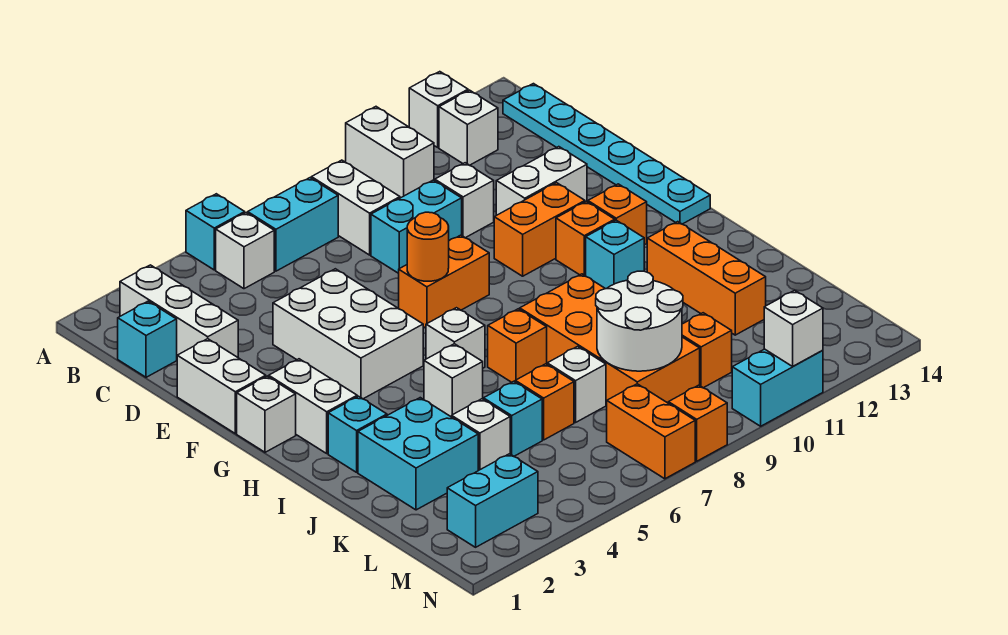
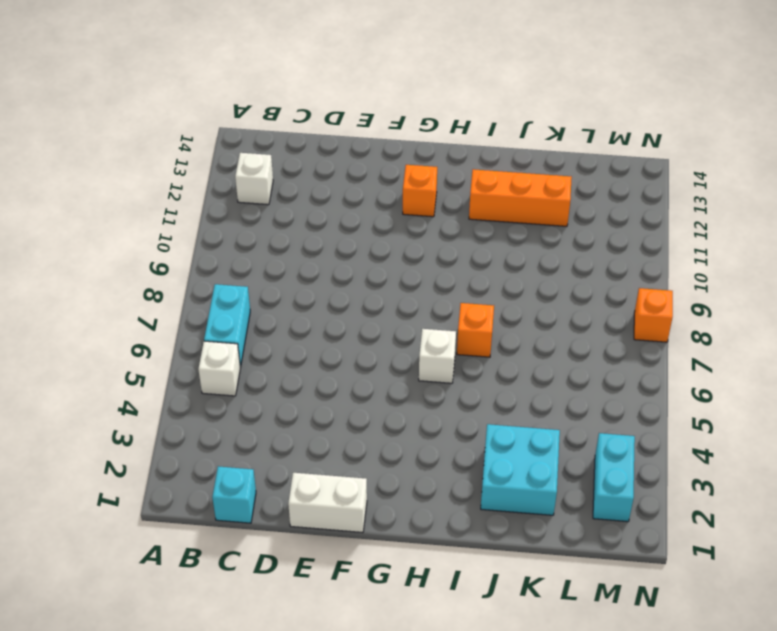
none -> cyan 1x1 brick [186,194,245,270]
none -> white 1x2 brick [346,107,434,198]
none -> white 1x1 brick [409,72,468,147]
none -> white 1x3 brick [120,265,238,357]

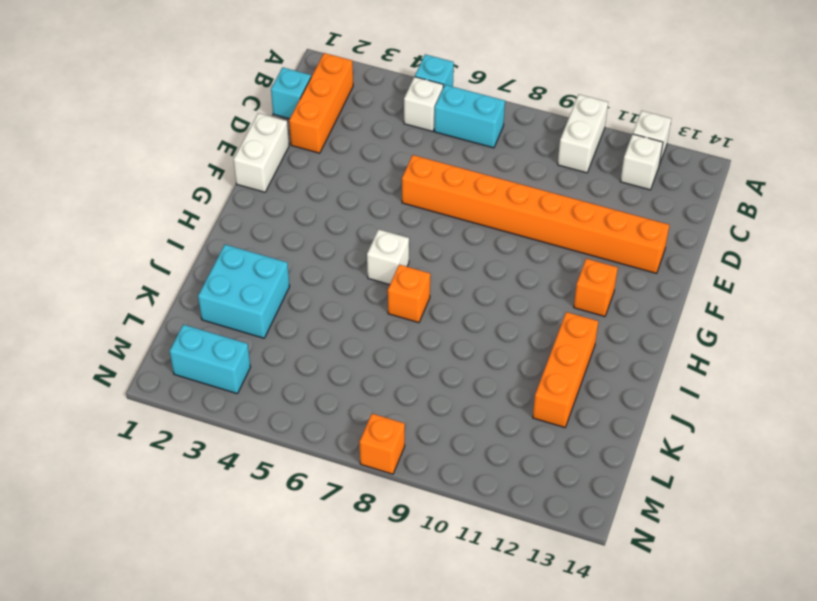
orange 1x3 brick [289,53,353,153] -> white 1x3 brick [120,265,238,357]
orange 1x8 brick [402,155,669,273] -> white 1x2 brick [496,147,587,215]
none -> white 1x2 brick [311,160,400,255]
none -> cyan 1x6 plate [503,84,710,224]
none -> cyan 1x2 brick [371,180,462,273]
none -> white 1x1 brick [435,163,494,238]

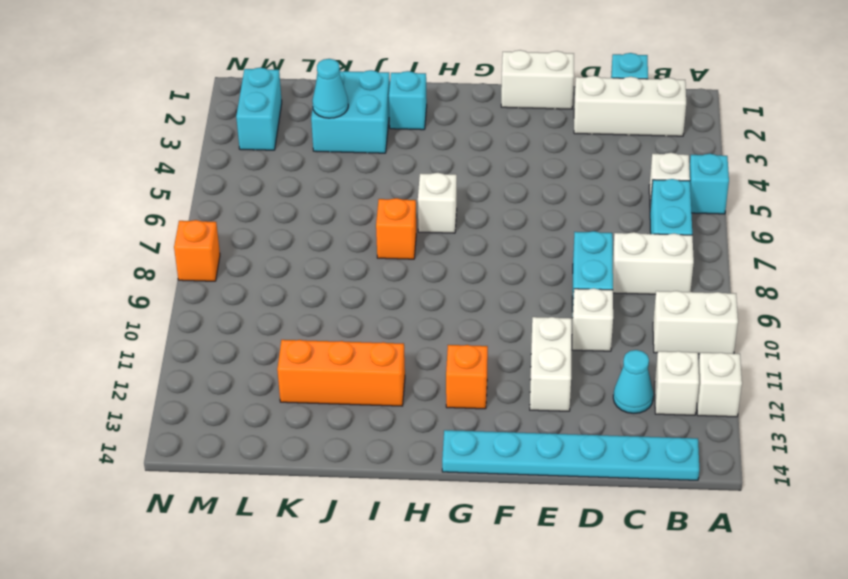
cyan 1x1 cone [613,350,653,413] -> none
cyan 1x1 cone [312,59,348,118] -> none
none -> white 2x3 brick [273,269,423,399]
none -> orange 1x2 brick [399,235,489,328]
none -> orange 1x2 brick [494,183,585,276]
none -> white 1x1 brick [237,376,296,452]

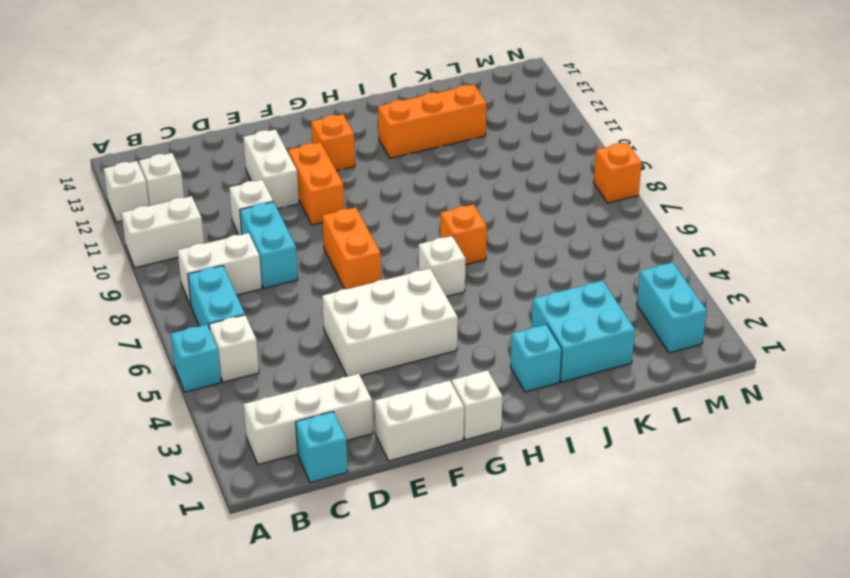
none -> cyan 1x6 plate [503,84,710,224]
none -> white 1x2 brick [269,359,357,453]
none -> orange 1x1 brick [556,201,615,276]
none -> cyan 1x1 brick [586,220,644,289]

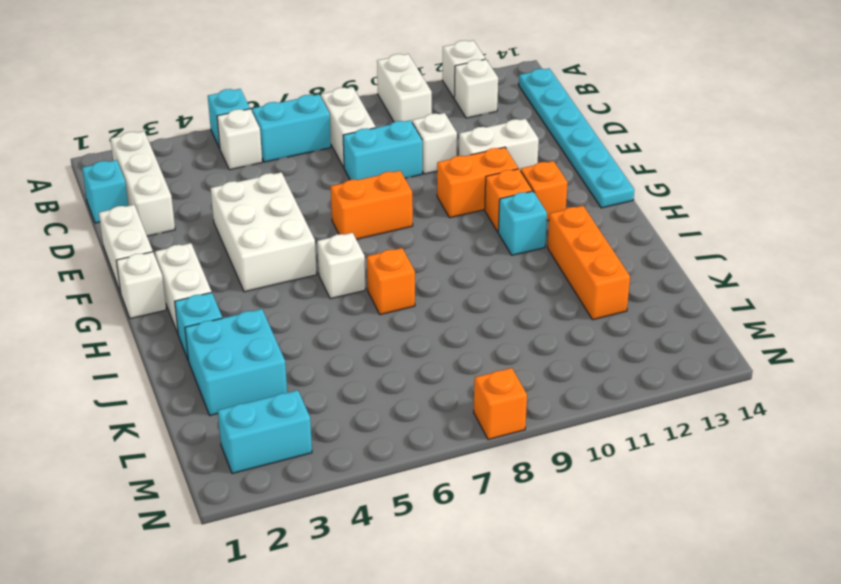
none -> white 1x1 brick [424,344,483,417]
none -> orange 2x4 brick [520,274,700,405]
none -> white 1x1 brick [452,399,510,471]
none -> cyan 1x1 brick [483,381,542,456]

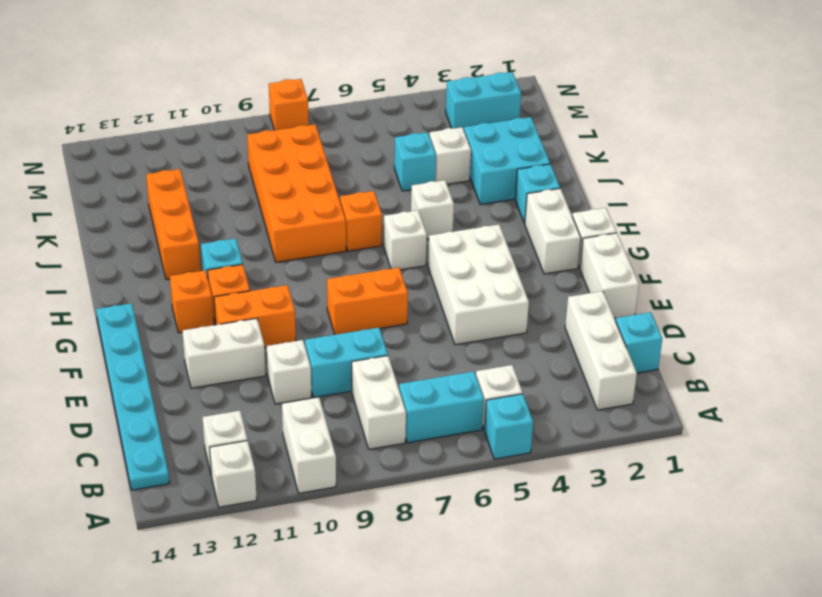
none -> orange 1x1 brick [515,364,574,440]
none -> white 1x1 brick [547,346,606,422]
none -> orange 1x1 brick [682,313,732,388]
none -> orange 1x2 brick [607,384,695,479]

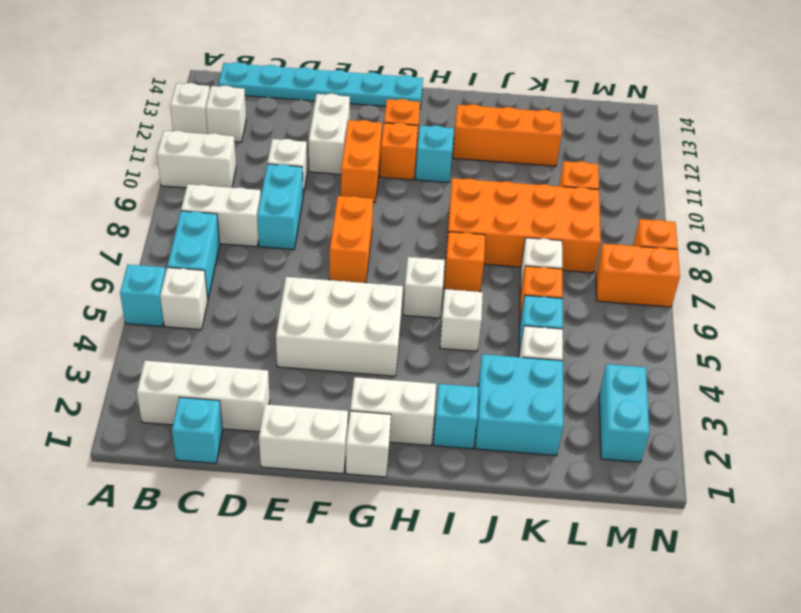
none -> cyan 1x2 brick [732,349,823,426]
none -> orange 1x1 round brick [407,212,449,281]
none -> white 2x2 round brick [596,271,683,371]
none -> white 1x1 brick [764,290,823,366]

